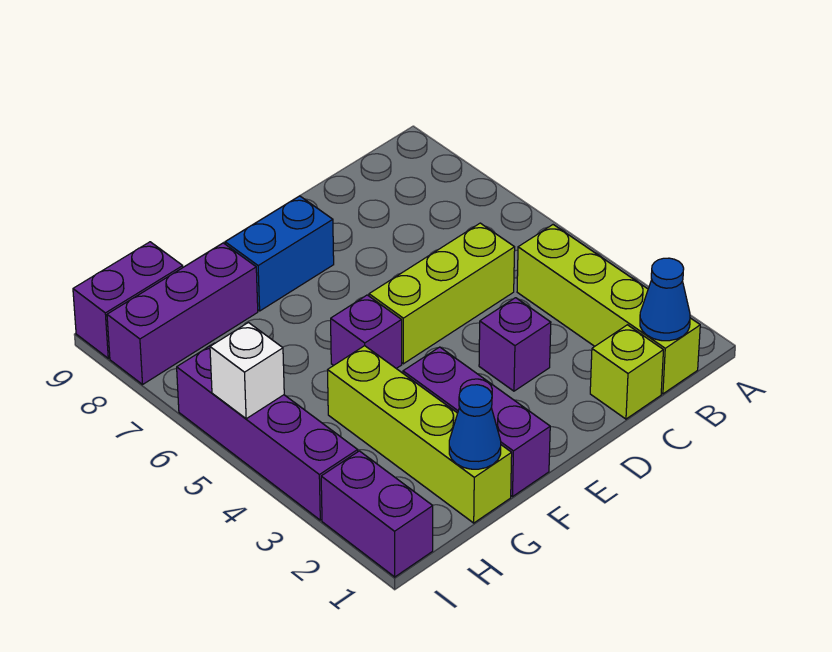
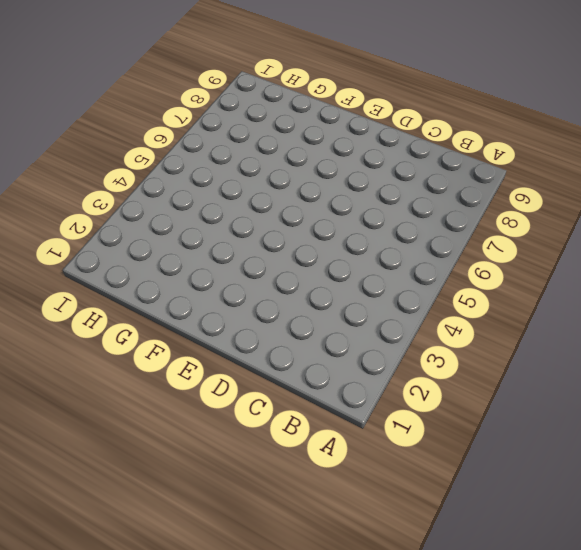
none -> lime 1x4 brick [517,225,700,394]
none -> lime 1x1 brick [590,325,663,419]
none -> lime 1x3 brick [369,223,515,364]

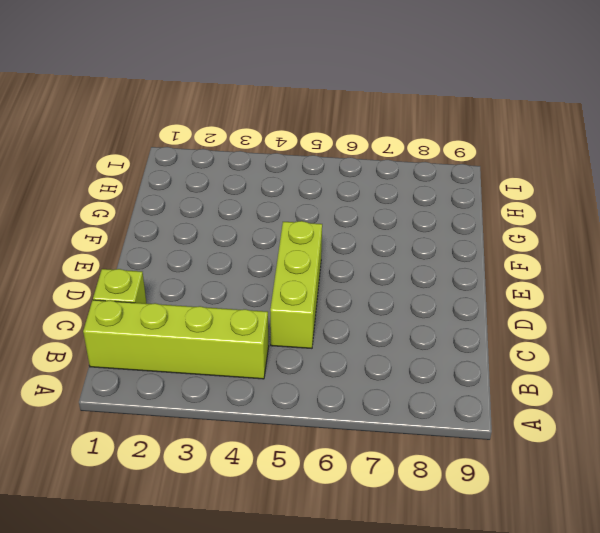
none -> purple 1x1 brick [479,298,551,391]
none -> blue 1x2 brick [225,196,334,311]
none -> purple 1x3 brick [403,347,550,497]

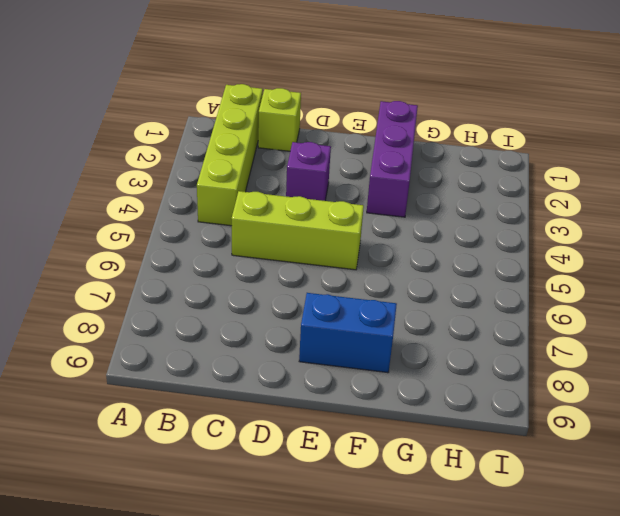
none -> purple 1x1 brick [331,295,402,368]
none -> lime 1x4 brick [328,346,512,523]
none -> purple 1x3 brick [107,243,258,384]

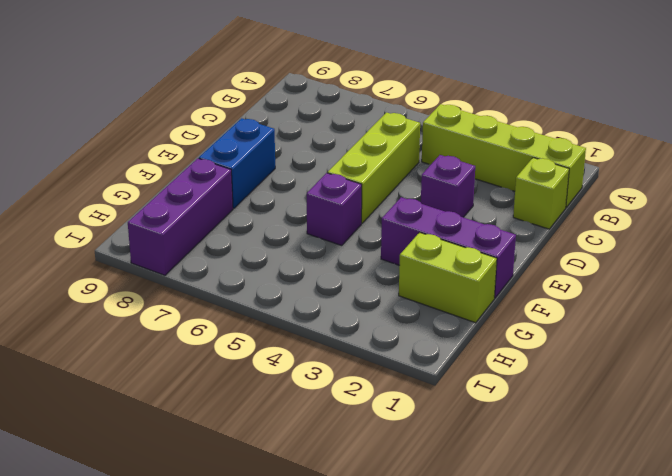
lime 1x2 brick [399,232,497,323] -> lime 1x4 brick [328,346,512,523]
none -> purple 1x2 brick [73,242,183,358]
none -> purple 1x2 brick [321,451,433,577]
none -> purple 1x4 brick [177,343,358,520]

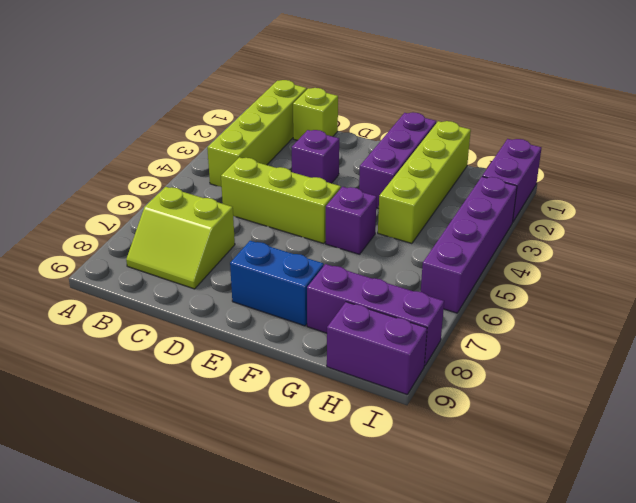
lime 2x2 slope [126,187,235,289] -> none
none -> blue 1x1 cone [640,258,690,341]
none -> blue 1x1 cone [449,385,501,469]
none -> white 1x1 brick [210,323,284,419]

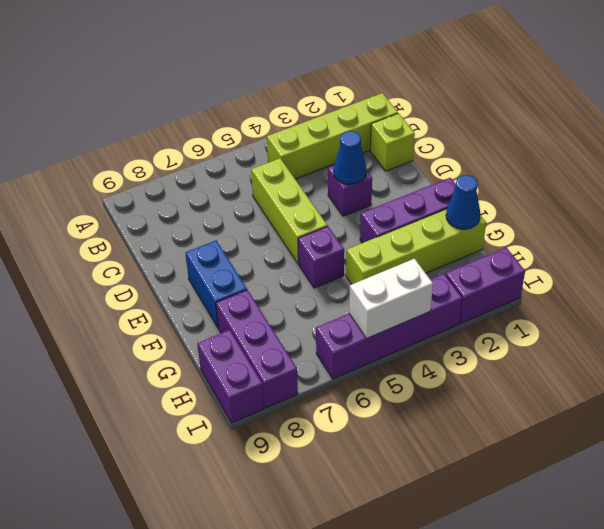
blue 1x1 cone [334,131,366,184] -> blue 1x1 cone moved to [640,258,690,341]
white 1x2 brick [349,259,433,339] -> white 1x1 brick [210,323,284,419]

